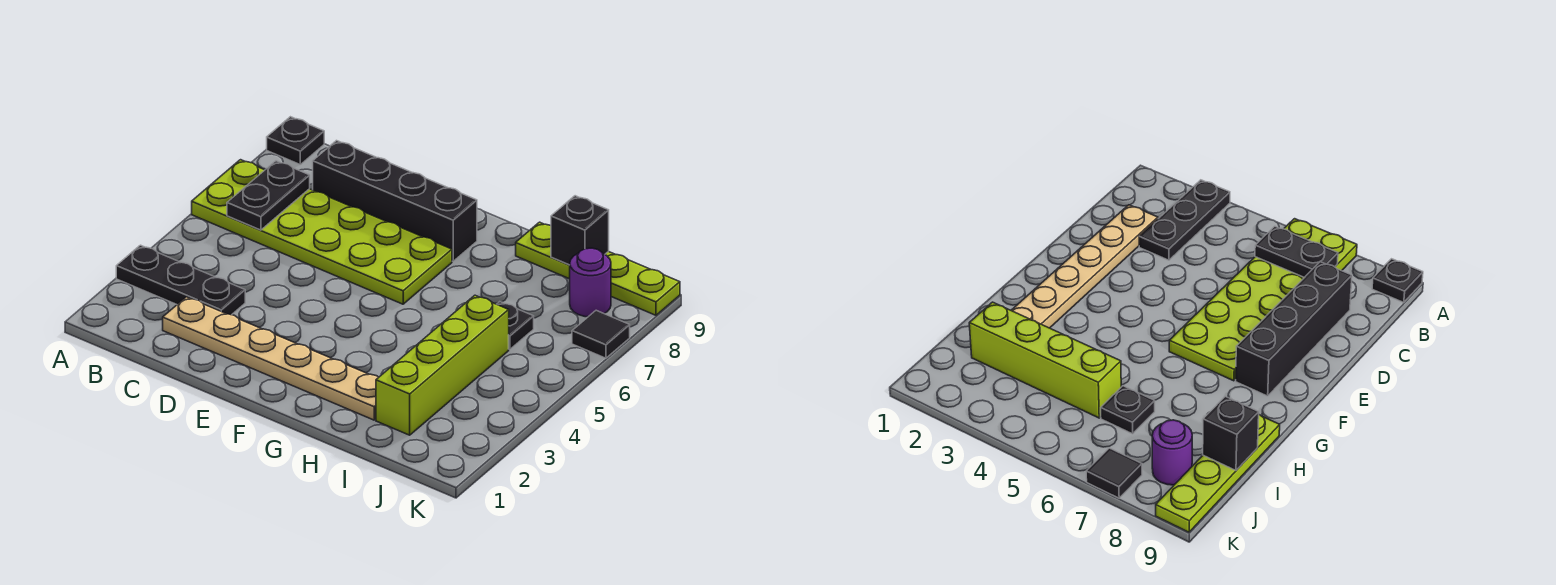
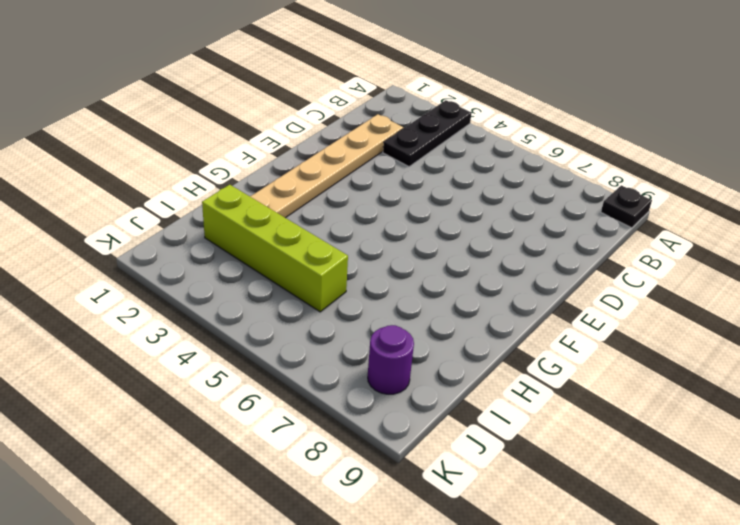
none -> lime 2x6 plate [192,160,452,304]
none -> black 1x4 brick [313,141,477,261]
none -> lime 1x4 plate [516,222,680,315]

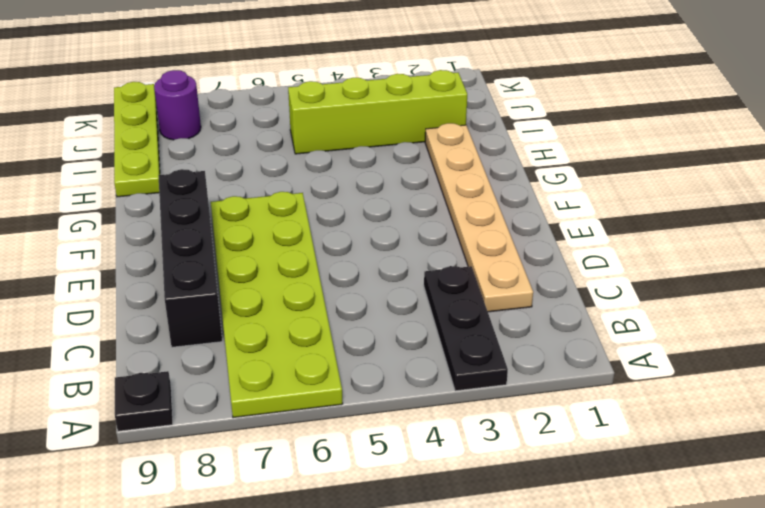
none -> black 1x1 plate [497,302,534,350]
none -> black 1x1 tile [572,310,630,358]
none -> black 1x2 plate [227,161,310,230]

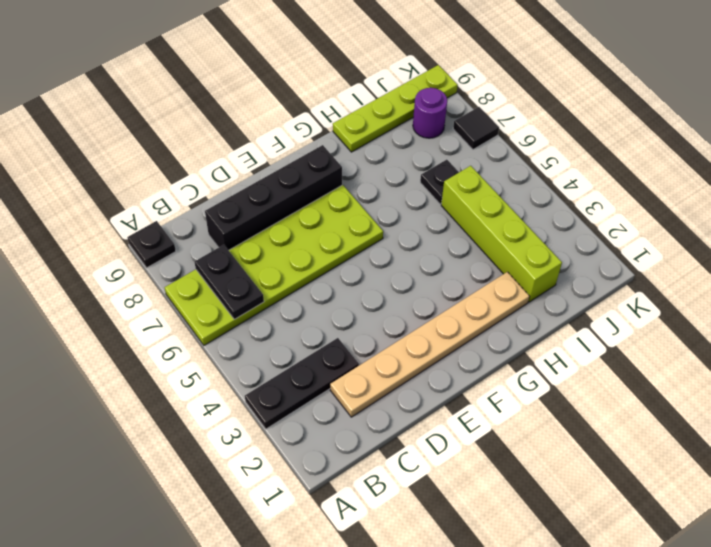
none -> black 1x1 brick [551,196,609,265]

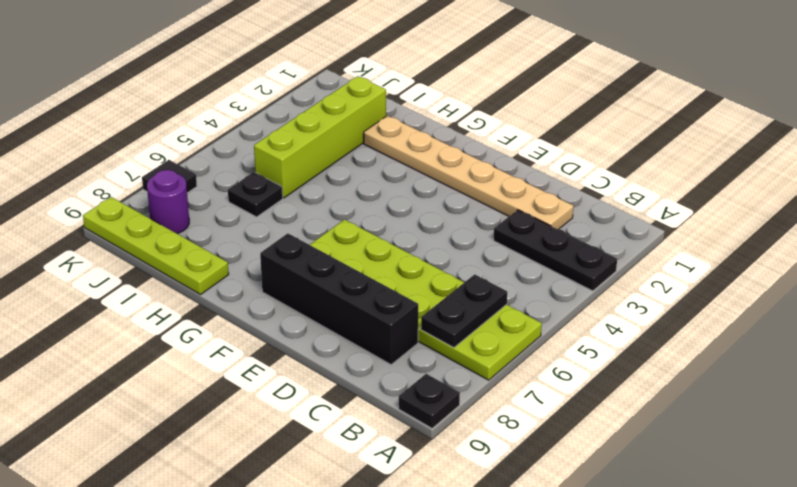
none -> black 1x1 brick [551,196,609,265]

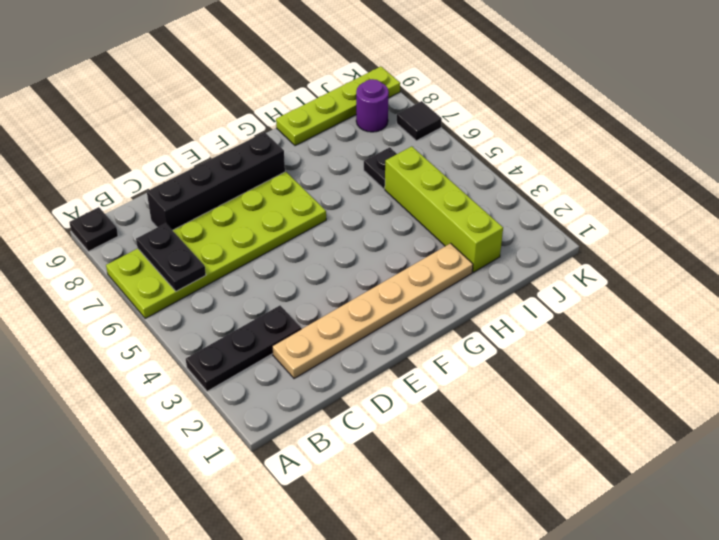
none -> black 1x1 brick [551,196,609,265]

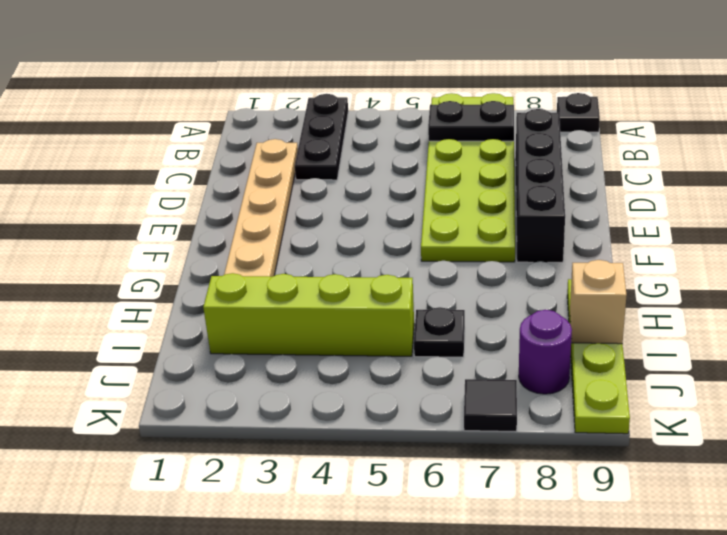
tan 1x1 brick [570,260,627,344] -> black 1x1 brick [551,196,609,265]

